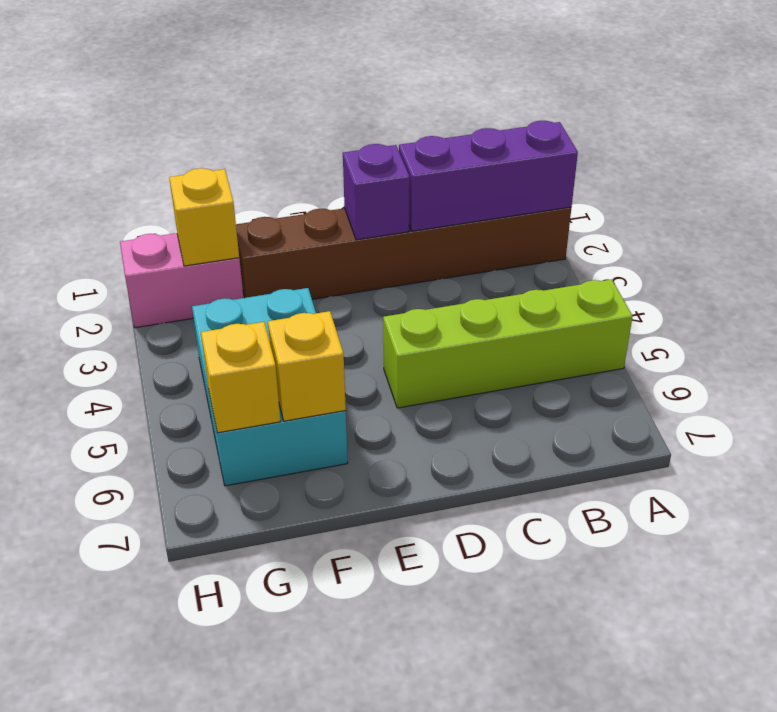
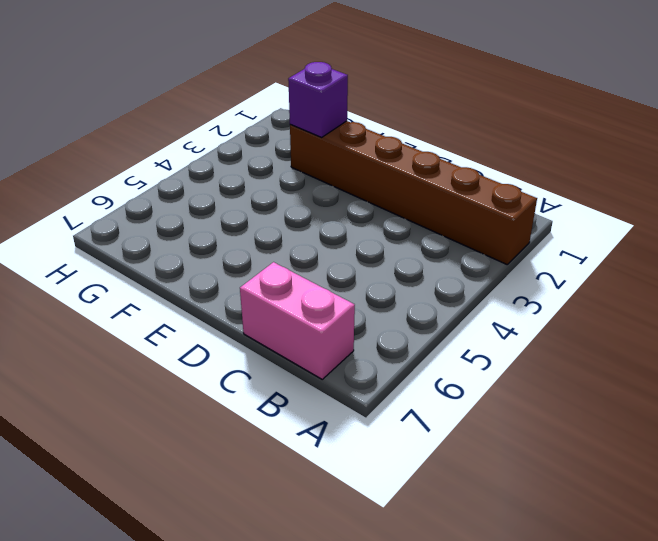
pink 1x2 brick [240,262,355,379] -> pink 1x2 brick moved to [120,233,244,328]
purple 1x1 brick [288,62,348,137] -> purple 1x1 brick moved to [343,144,410,240]
none -> lime 1x4 brick [383,279,633,408]
none -> cyan 2x3 brick [192,288,348,486]

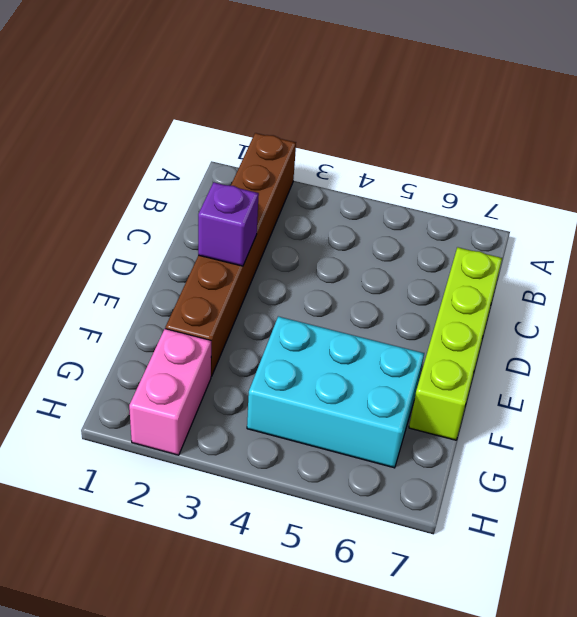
lime 1x4 brick [409,247,502,440] -> lime 1x4 brick moved to [383,279,633,408]
none -> purple 1x3 brick [399,121,578,231]
none -> yellow 1x1 brick [268,311,346,421]

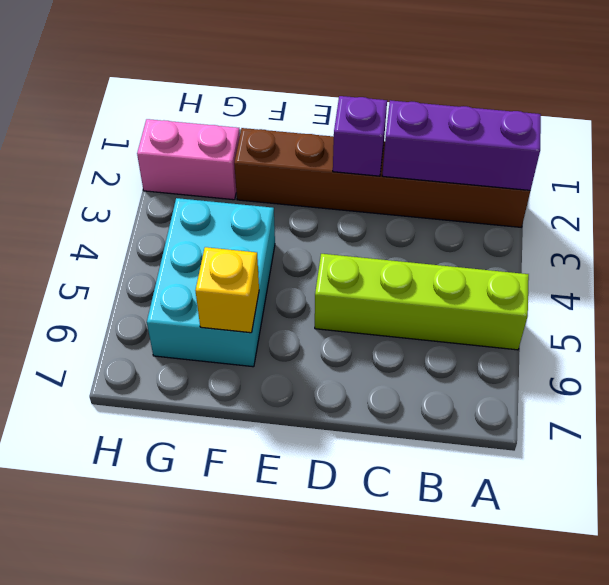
none -> yellow 1x1 brick [169,168,239,266]
none -> yellow 1x1 brick [201,322,280,433]

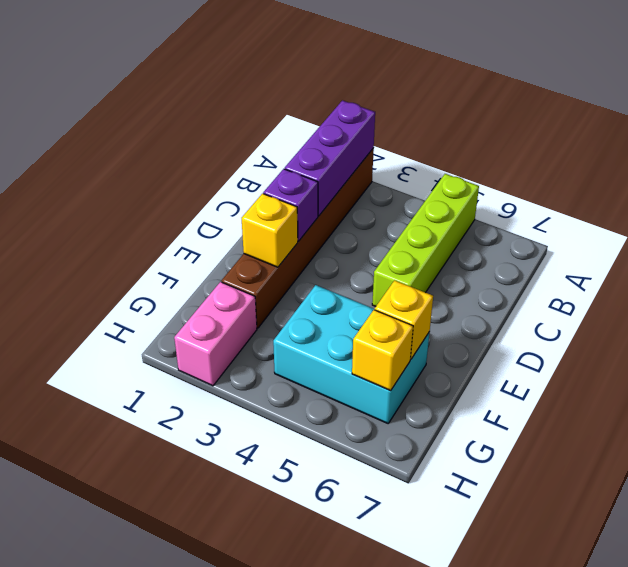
yellow 1x1 brick [242,194,298,267] -> yellow 1x1 brick moved to [169,168,239,266]

